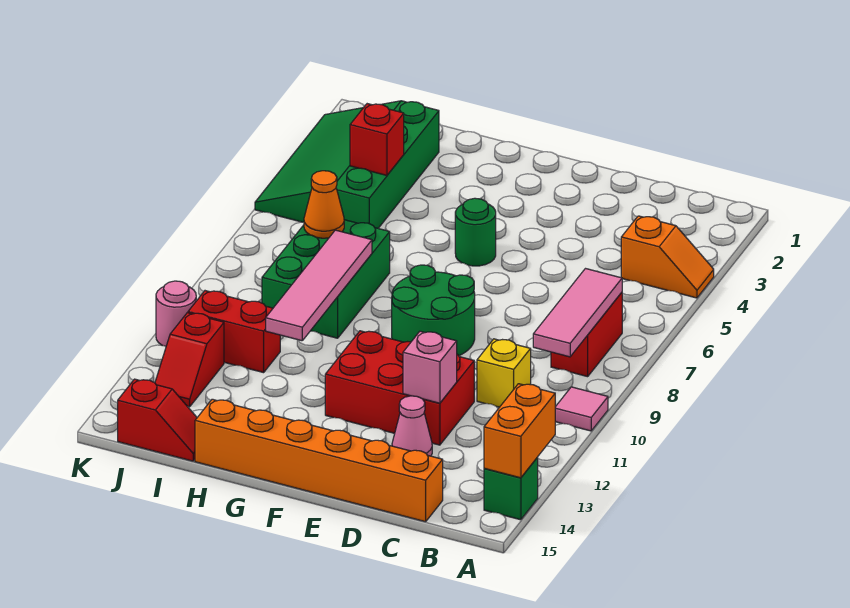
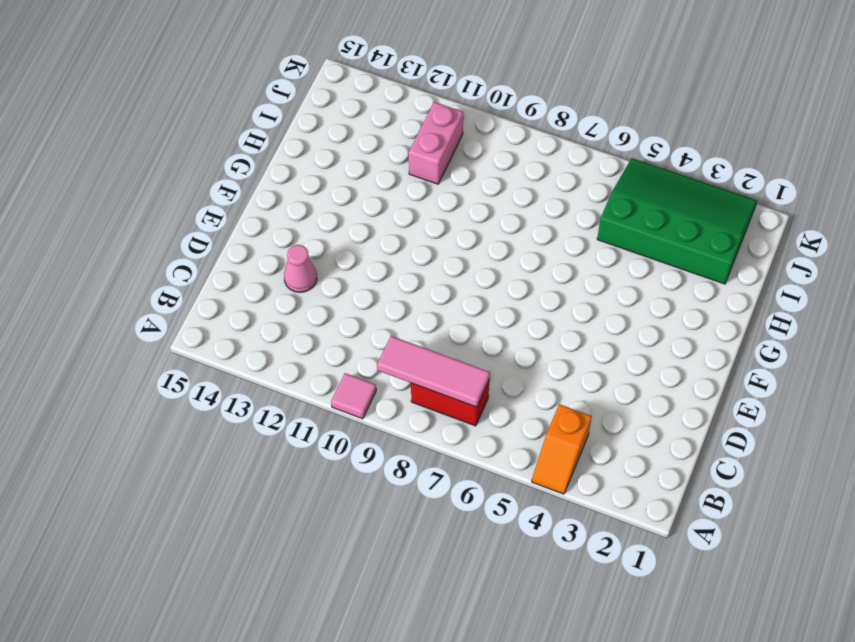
pink 1x2 brick [409,102,463,184] -> red 1x2 brick [188,291,280,373]
none -> green 1x1 brick [484,458,538,520]
none -> yellow 1x1 brick [477,339,531,407]
none -> orange 1x6 brick [195,399,443,522]

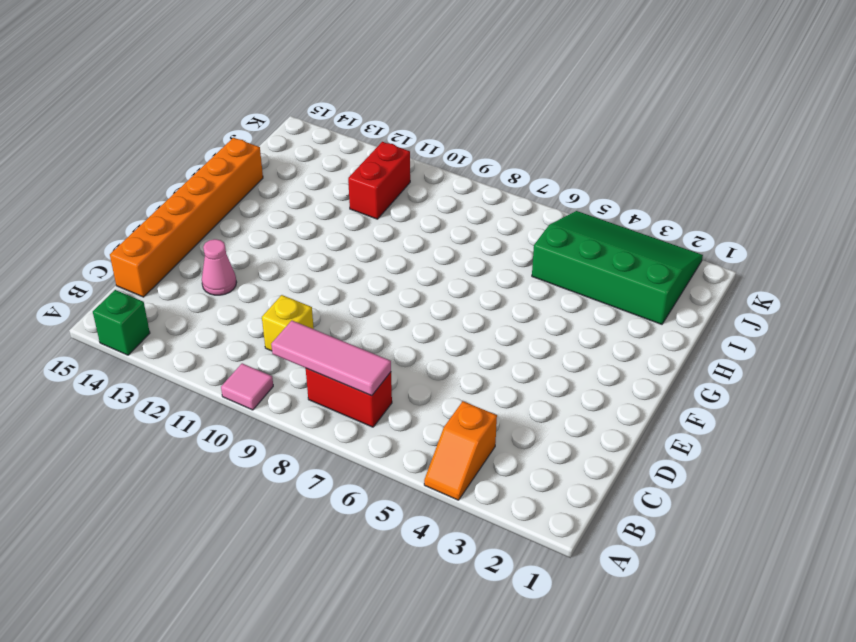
none -> red 2x3 brick [325,331,474,445]
none -> green 2x2 round brick [392,265,475,356]
none -> green 1x1 round brick [455,198,496,266]

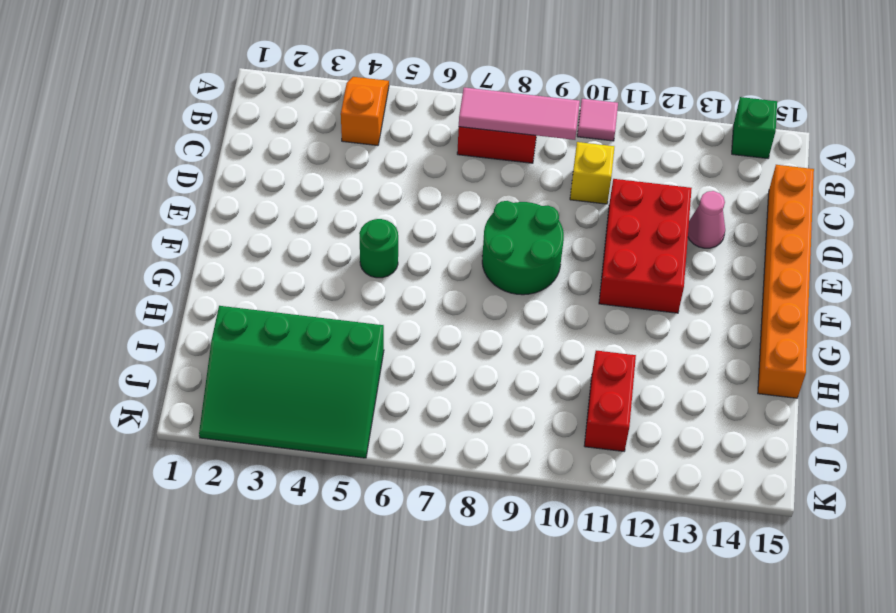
none -> green 2x3 brick [262,220,390,338]
none -> red 1x2 slope [118,379,197,461]
none -> red 1x2 slope [155,313,224,407]

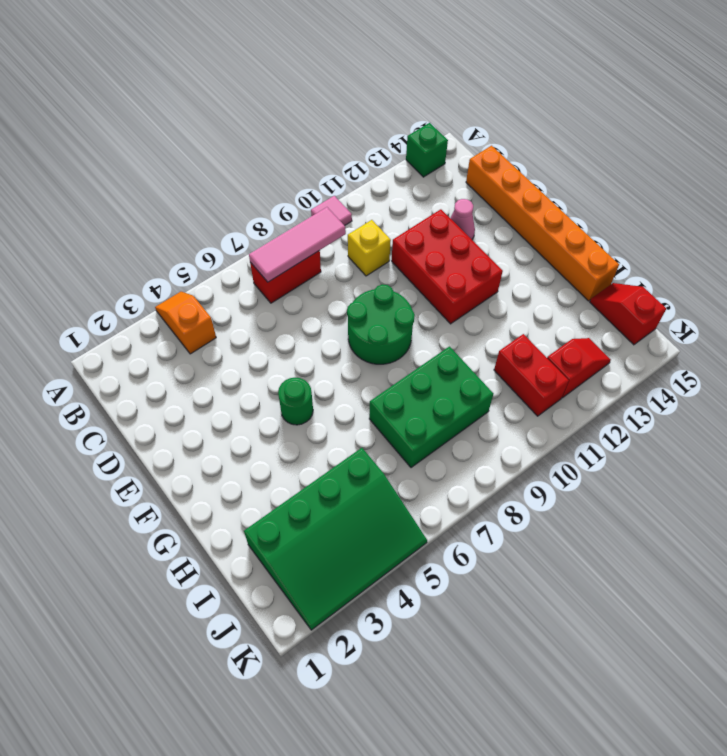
none -> pink 1x1 round brick [156,281,196,346]
none -> orange 1x2 brick [484,384,555,478]
none -> pink 1x1 brick [403,331,457,403]

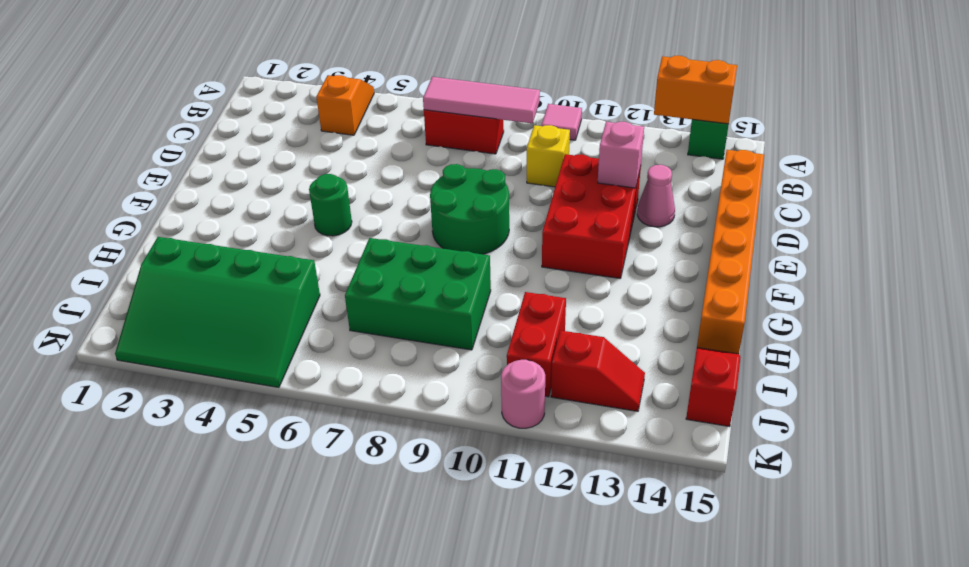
none -> pink 1x4 tile [266,230,372,341]
none -> red 1x1 brick [350,104,404,175]
none -> orange 1x1 cone [304,171,344,238]

